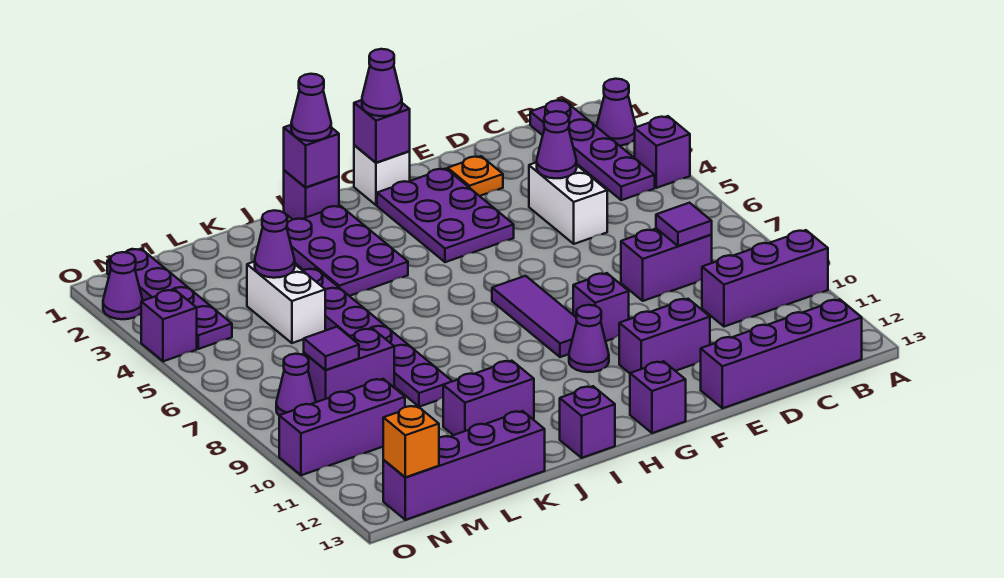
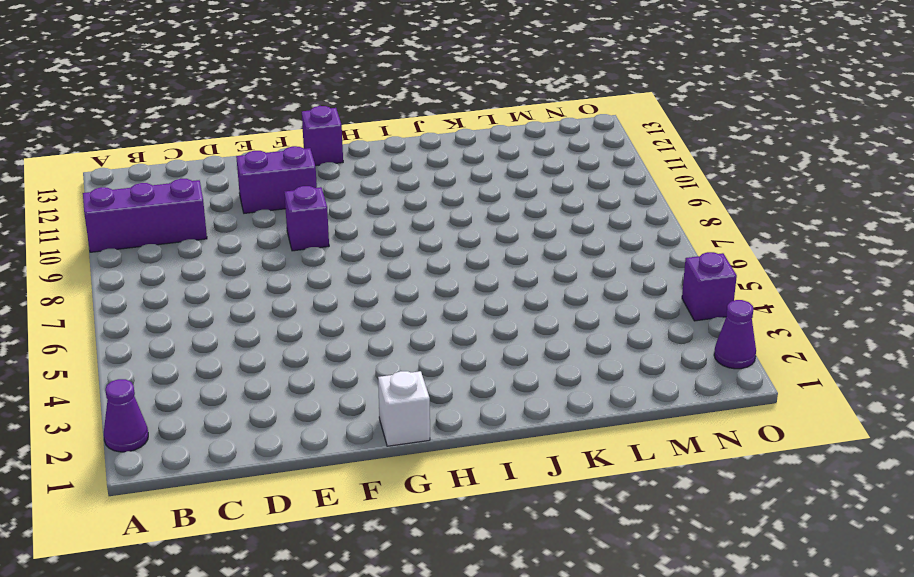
none -> purple 1x1 brick [635,116,690,188]
none -> purple 1x4 plate [530,100,655,200]
none -> purple 1x4 brick [701,299,862,408]
none -> purple 1x2 brick [621,228,712,301]

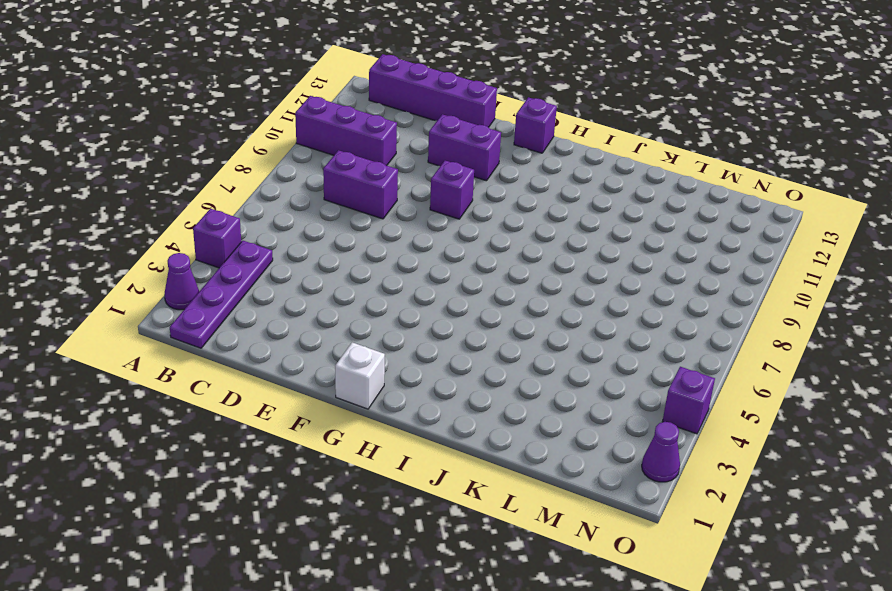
none -> white 1x2 brick [529,162,607,244]
none -> orange 1x1 plate [448,156,503,196]
none -> purple 2x3 plate [377,169,514,262]
none -> purple 1x3 tile [492,276,577,357]

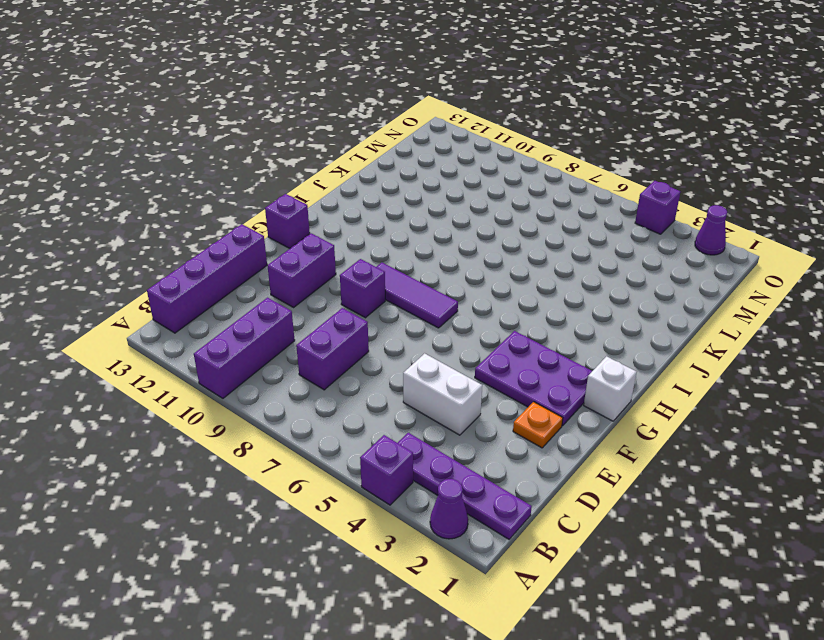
none -> purple 1x1 cone [569,305,609,372]
none -> purple 1x1 brick [284,170,339,219]
none -> purple 2x3 plate [287,206,408,296]
none -> purple 1x1 brick [560,386,615,458]

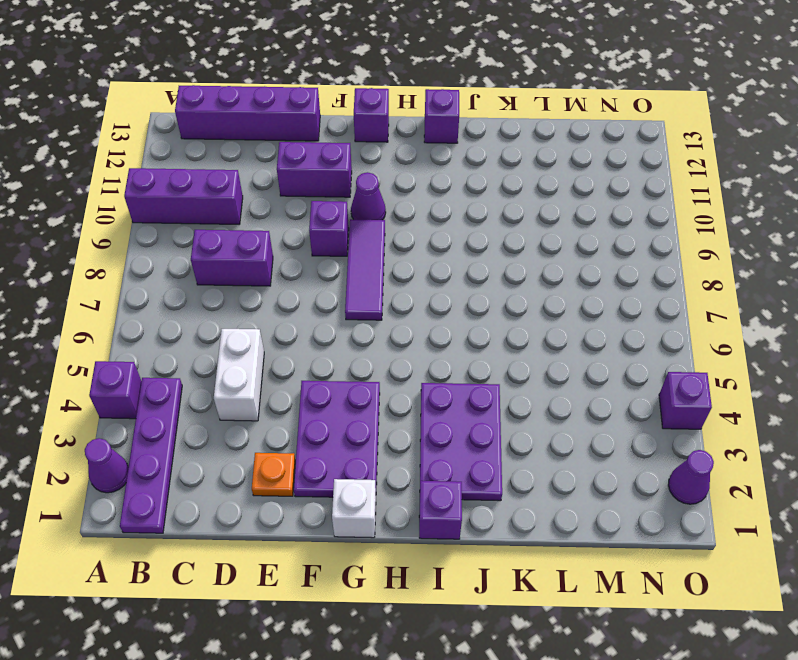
none -> purple 1x2 brick [443,361,534,435]
none -> purple 1x6 plate [303,268,452,407]
none -> purple 1x4 brick [383,411,545,520]
none -> white 1x2 brick [247,262,325,343]

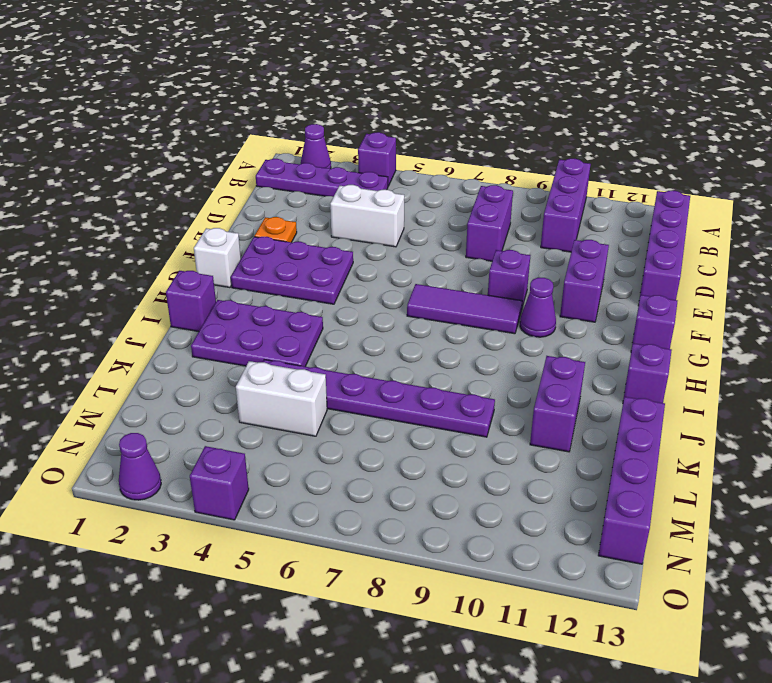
none -> purple 1x2 brick [304,328,394,402]
none -> purple 1x3 brick [279,379,405,475]
none -> purple 1x4 plate [107,249,232,349]
none -> purple 1x1 cone [276,354,316,415]

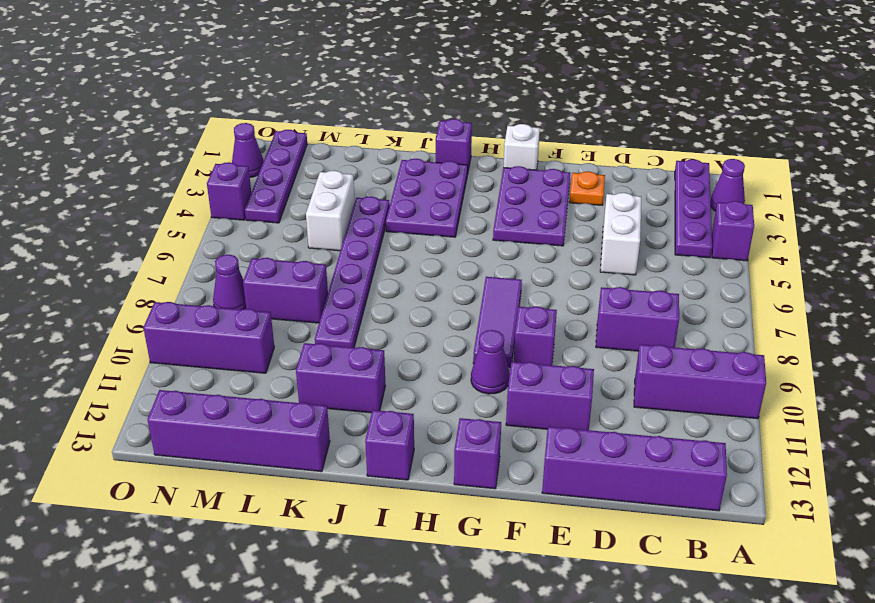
none -> purple 1x1 tile [656,203,712,246]
none -> purple 1x1 cone [537,111,577,178]
none -> purple 1x1 brick [354,100,410,163]
none -> purple 1x1 brick [284,125,339,188]

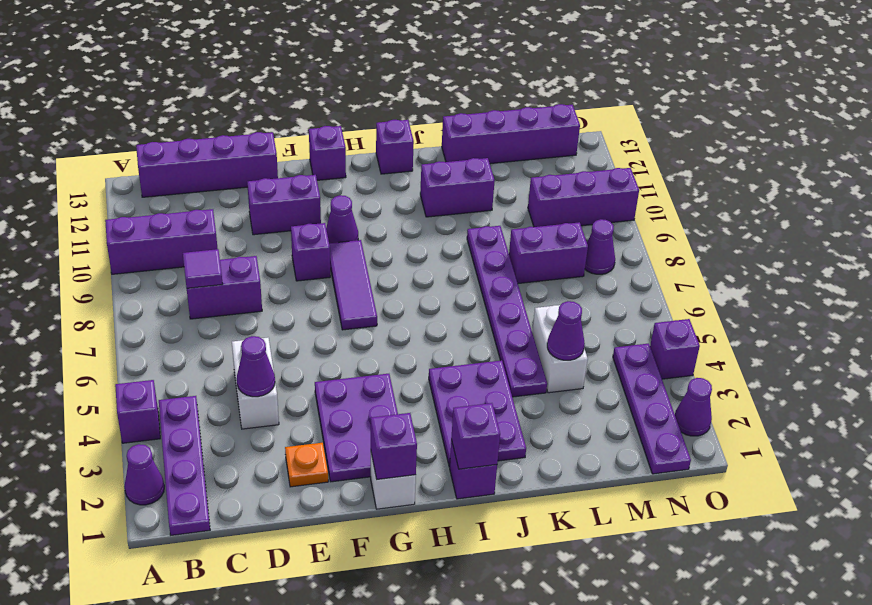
none -> purple 1x1 tile [304,327,359,370]
none -> orange 1x1 brick [383,406,439,477]
none -> purple 1x1 cone [362,49,402,116]
none -> purple 1x1 cone [291,74,331,141]

